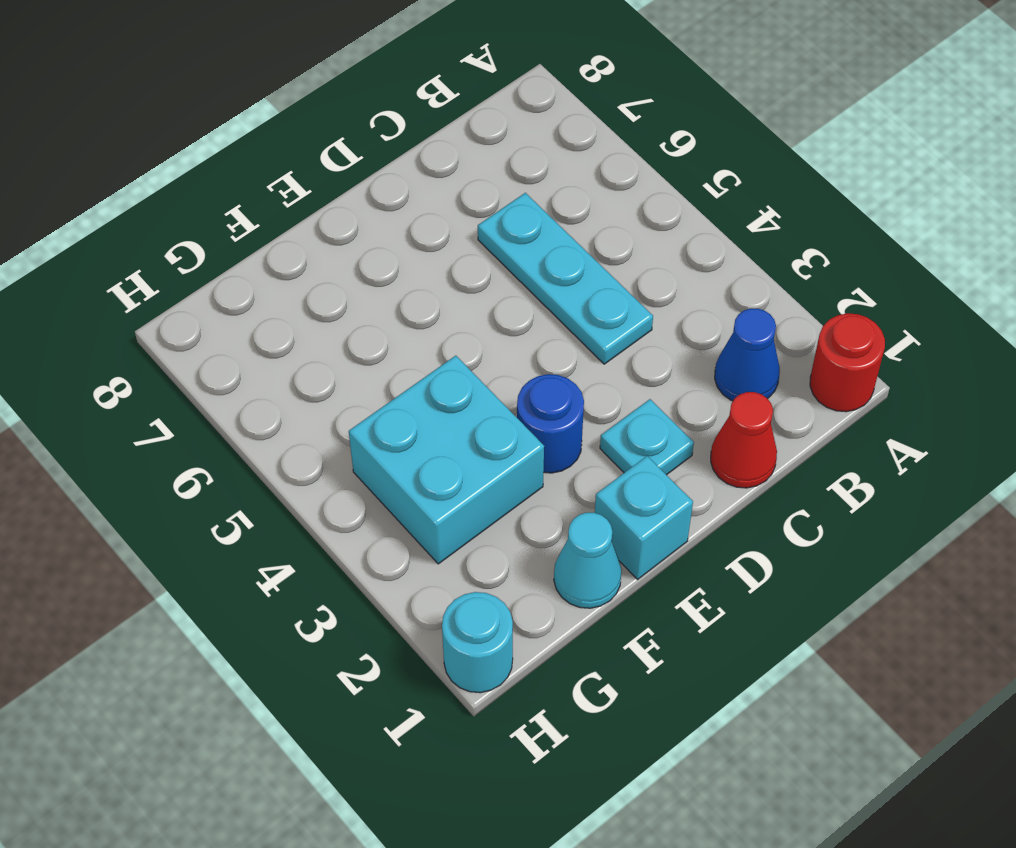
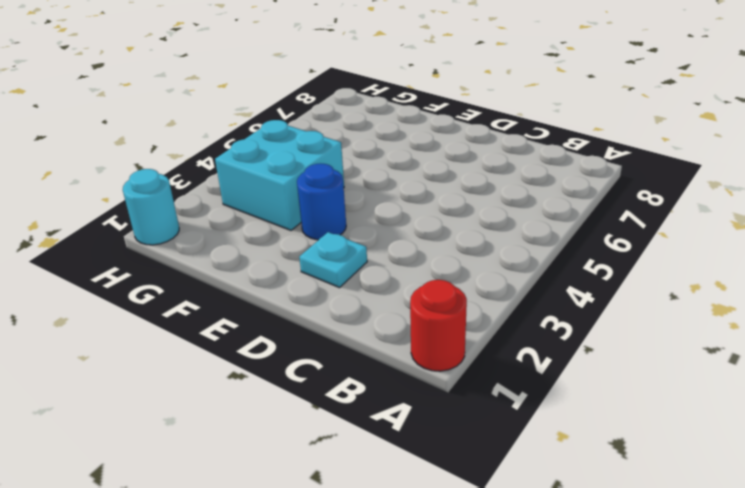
none -> blue 1x1 cone [715,309,780,401]
none -> red 1x1 cone [711,392,777,488]

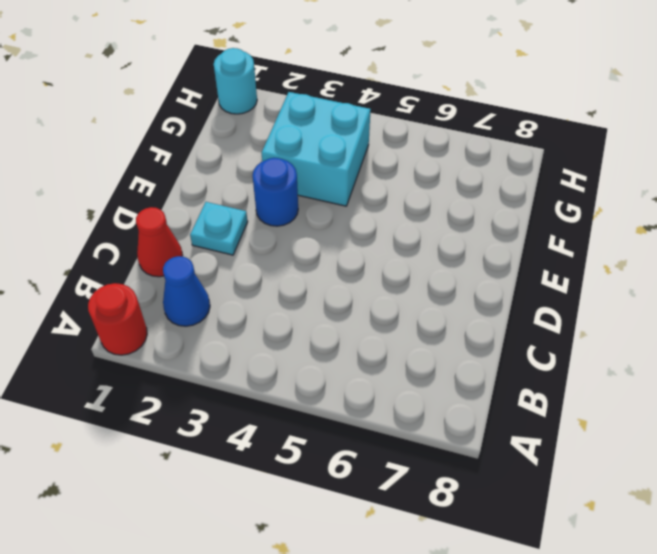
none -> cyan 1x3 plate [478,193,653,364]
none -> cyan 1x1 brick [595,456,693,579]

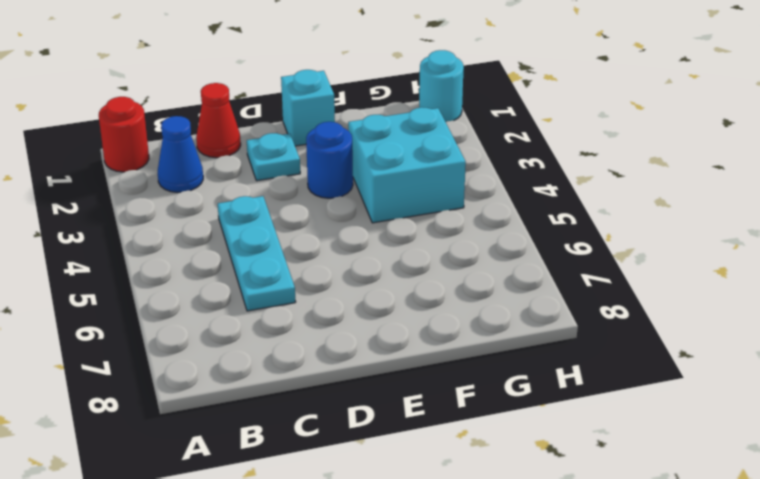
none -> cyan 1x1 cone [554,513,621,608]

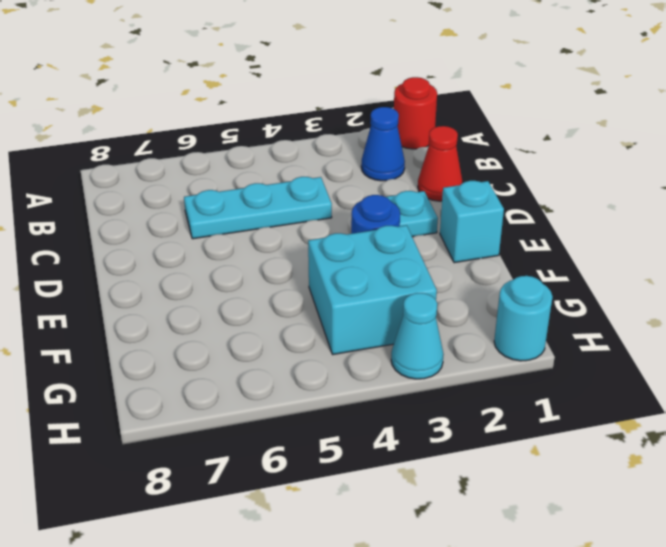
cyan 1x1 cone [391,293,444,379] -> cyan 1x1 cone moved to [554,513,621,608]

